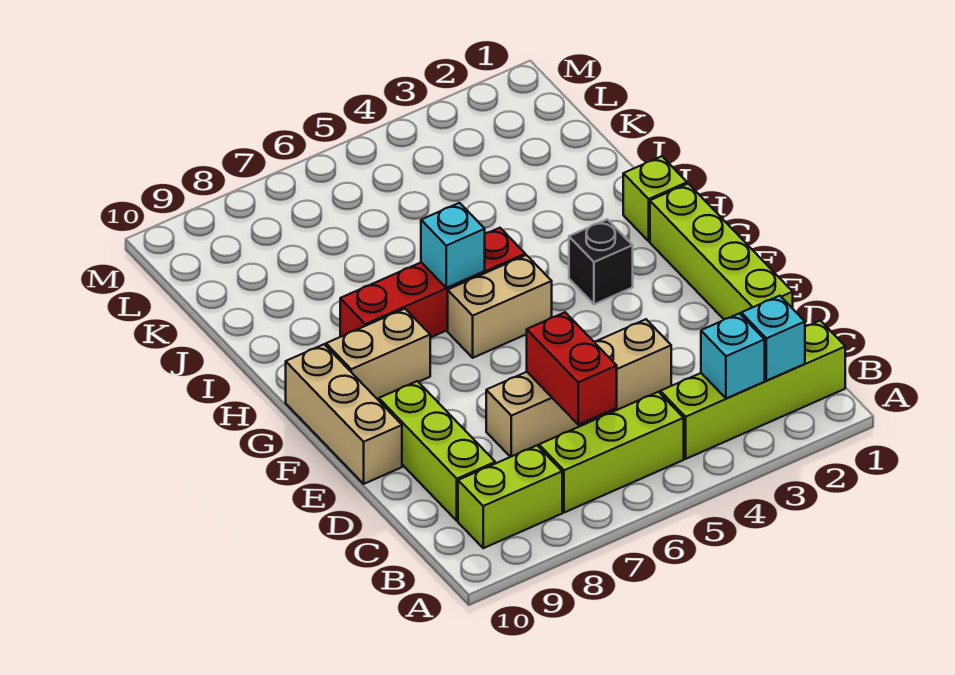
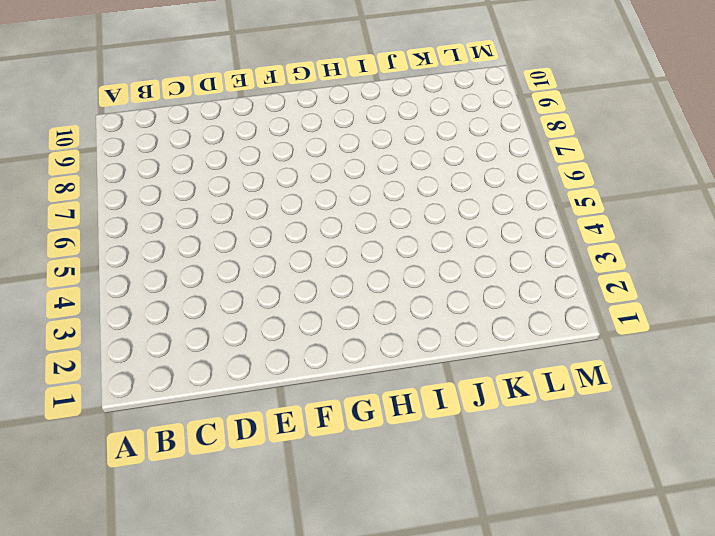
none -> lime 1x4 brick [660,321,845,459]
none -> lime 1x3 brick [539,392,684,513]
none -> lime 1x2 brick [458,446,562,548]

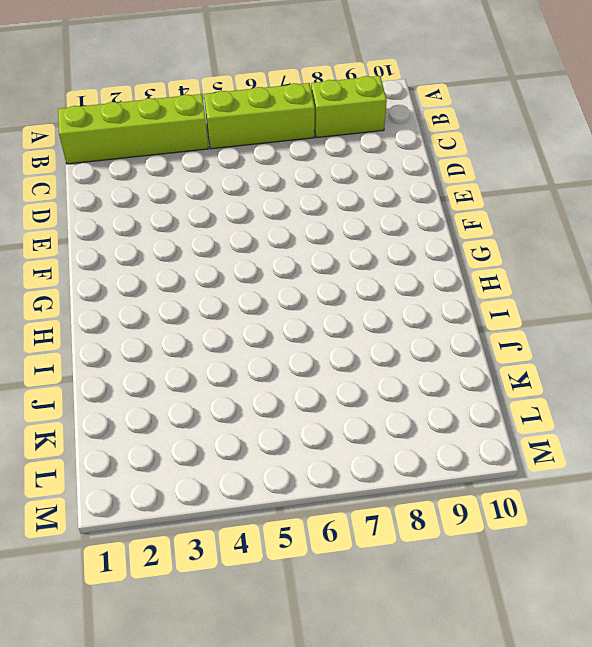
none -> lime 1x3 brick [379,381,495,521]
none -> lime 1x4 brick [650,184,793,319]
none -> tan 1x4 brick [486,319,671,457]

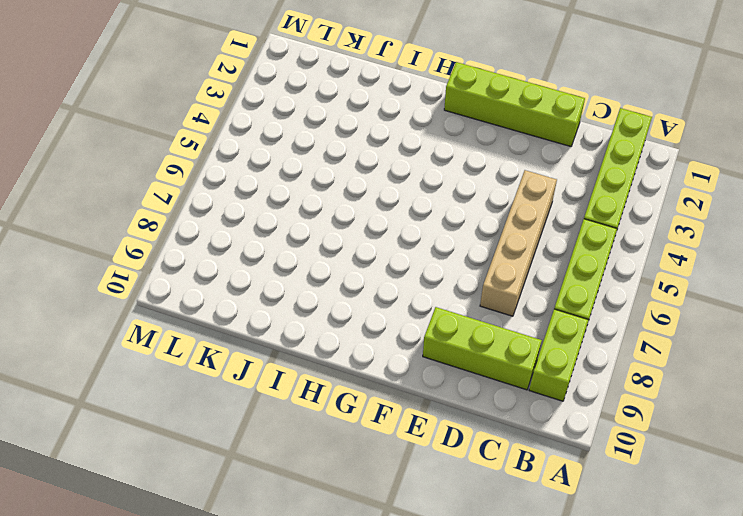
none -> tan 1x3 brick [286,344,402,484]
none -> black 1x1 brick [569,219,633,304]
none -> tan 1x2 brick [448,255,552,358]

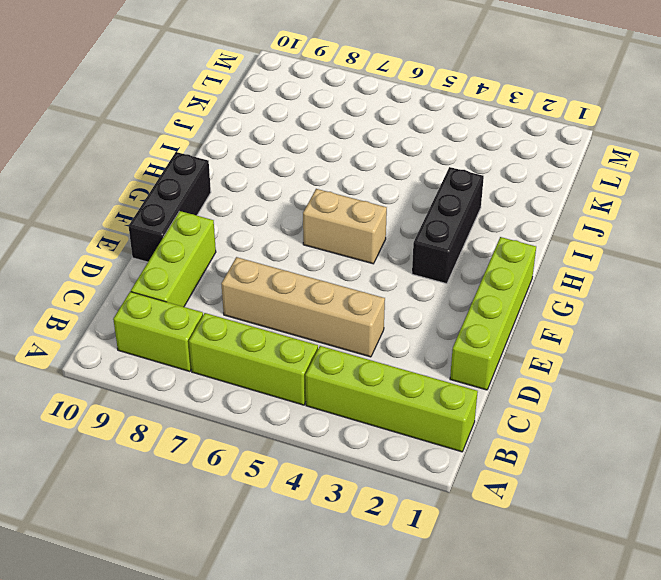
black 1x3 brick [129,152,211,262] -> tan 1x3 brick [286,344,402,484]
black 1x3 brick [412,167,484,284] -> black 1x1 brick [569,219,633,304]
none -> tan 1x2 brick [326,309,430,400]
none -> lime 1x1 brick [623,156,687,241]
none -> red 1x4 brick [340,228,525,338]

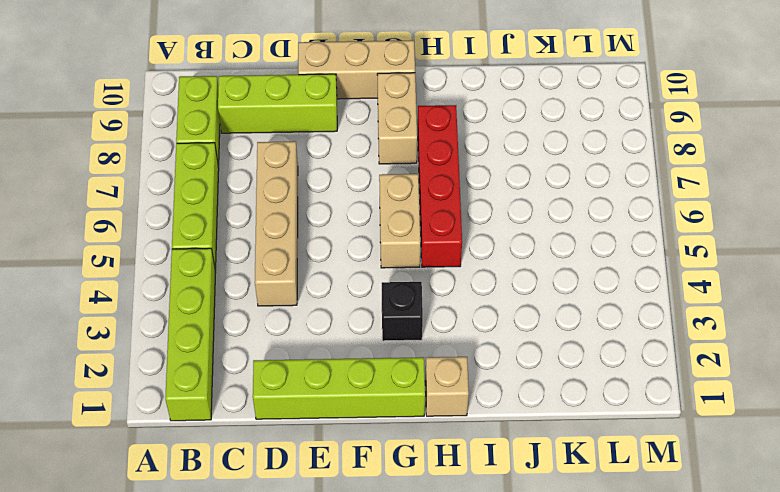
tan 1x1 brick [425,357,469,416] -> lime 1x1 brick [623,156,687,241]
none -> cyan 1x1 brick [741,296,805,381]
none -> cyan 1x1 brick [701,313,765,398]
none -> red 1x2 brick [527,312,617,425]

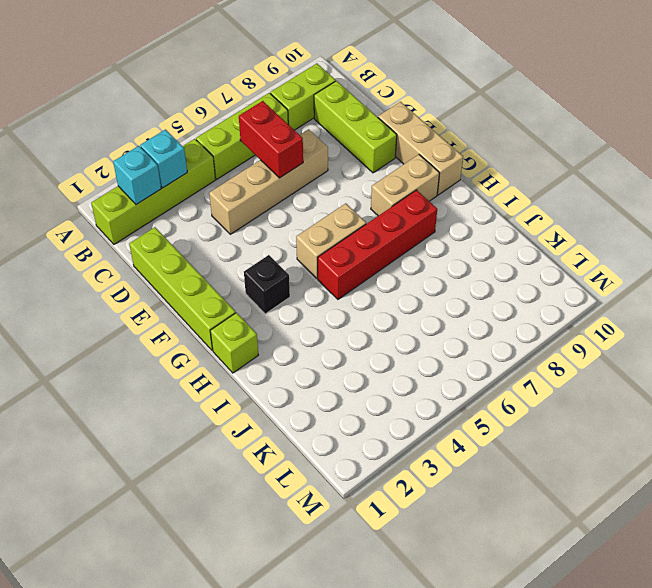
none -> cyan 1x1 brick [421,203,485,288]

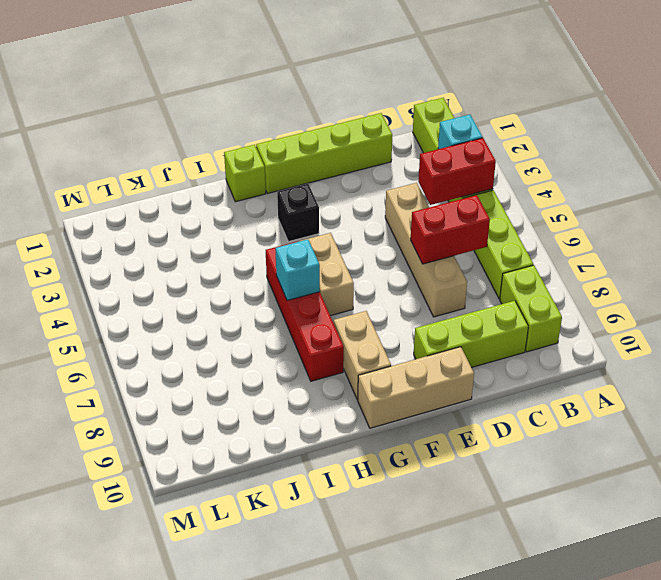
red 1x2 brick [418,138,496,205] -> none
none -> cyan 1x1 brick [741,296,805,381]

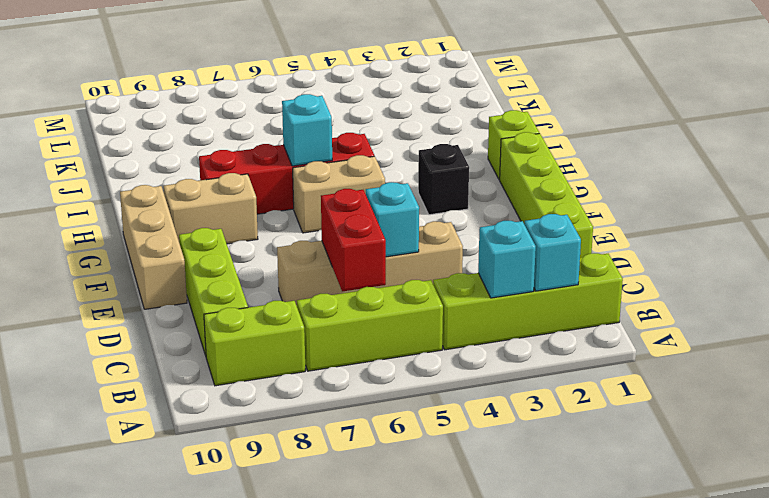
cyan 1x1 brick [366,182,419,257] -> none

